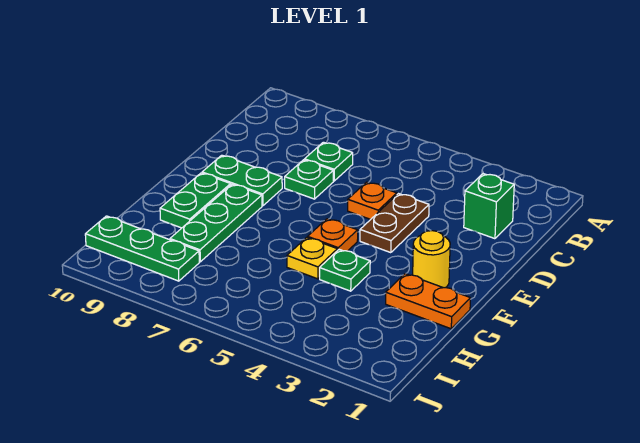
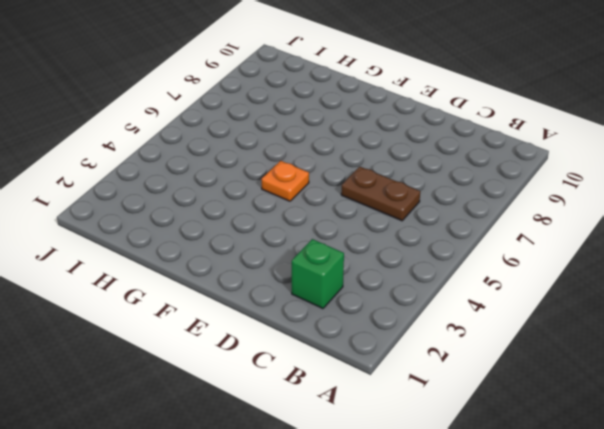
brown 1x2 plate [341,167,420,221] -> brown 1x2 plate moved to [360,194,429,253]
none -> green 1x1 plate [304,142,353,181]
none -> orange 1x1 plate [348,182,397,219]
none -> green 1x1 plate [285,160,333,199]

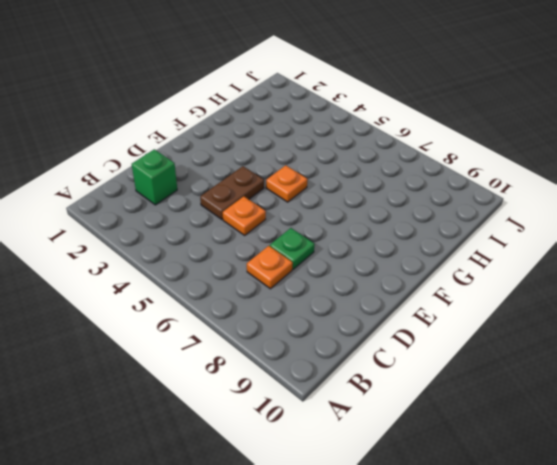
orange 1x1 plate [247,246,293,289] -> green 1x1 plate [304,142,353,181]
none -> green 1x2 plate [202,155,282,206]
none -> yellow 1x1 round brick [413,231,450,288]
none -> green 1x3 plate [170,184,262,262]

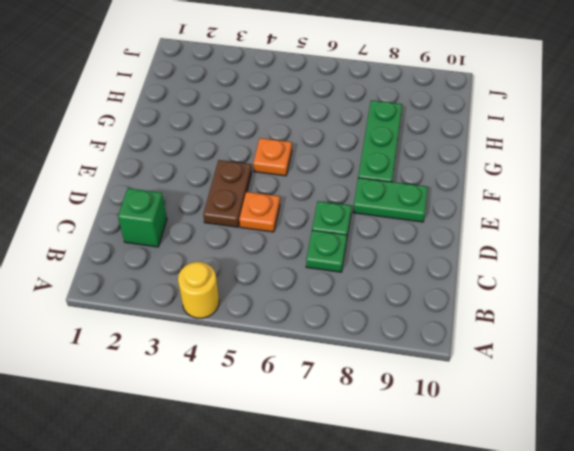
yellow 1x1 round brick [178,262,219,318] -> yellow 1x1 round brick moved to [413,231,450,288]
none -> green 1x2 plate [160,173,231,228]
none -> orange 1x2 plate [386,274,470,329]
none -> green 1x1 plate [320,249,370,291]

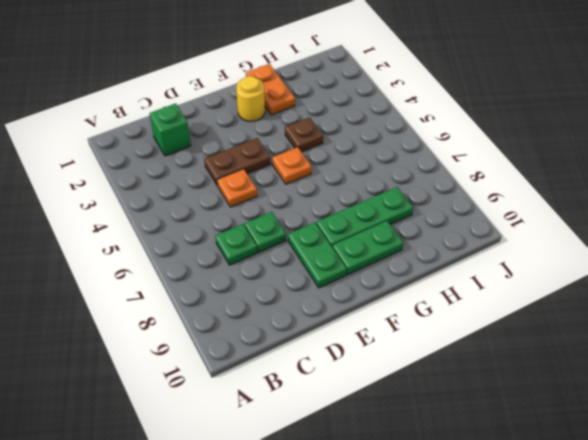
brown 1x1 plate [285,118,323,152] -> green 1x1 plate [320,249,370,291]
none -> yellow 1x1 plate [287,237,337,279]
none -> green 1x3 plate [85,216,199,281]

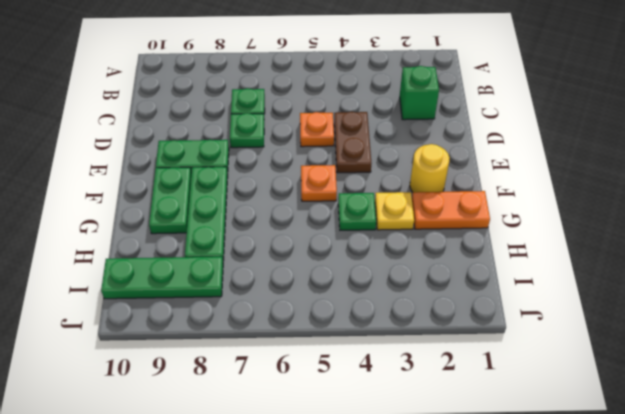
yellow 1x1 plate [375,192,414,230] -> yellow 1x1 plate moved to [287,237,337,279]

